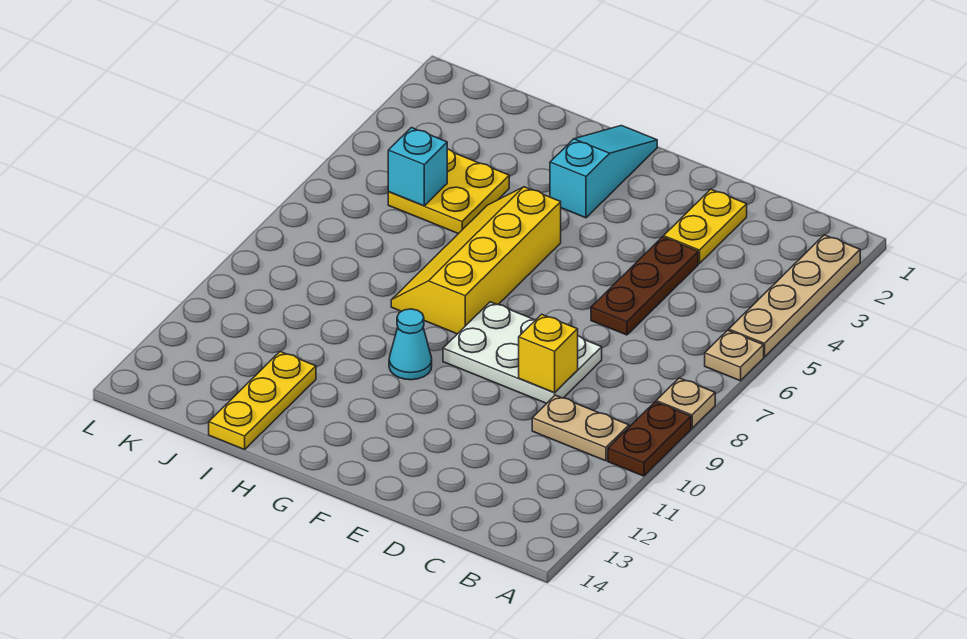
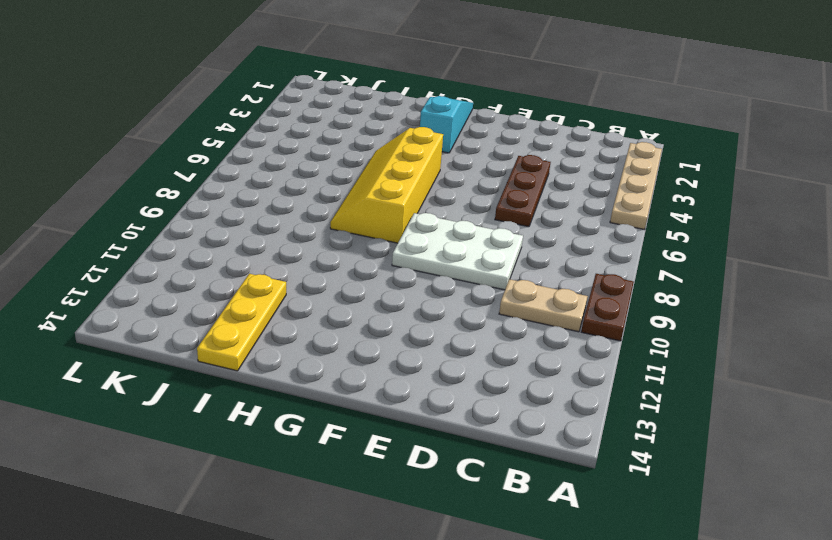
none -> tan 1x1 plate [705,330,764,381]
none -> tan 1x1 plate [656,378,715,428]
none -> yellow 1x2 plate [664,189,747,264]

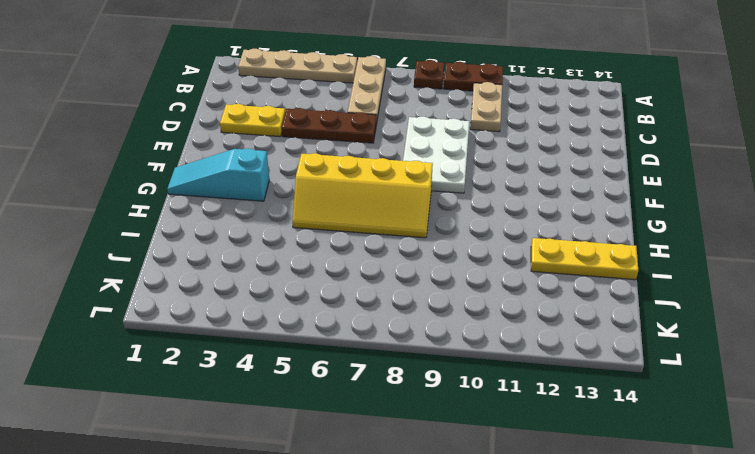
tan 1x3 plate [348,56,386,119] -> tan 1x1 plate [705,330,764,381]
brown 1x1 plate [414,60,444,89] -> tan 1x1 plate [656,378,715,428]
none -> cyan 1x1 cone [389,309,432,380]
none -> yellow 2x2 plate [388,149,509,234]
none -> yellow 1x1 brick [519,314,578,393]

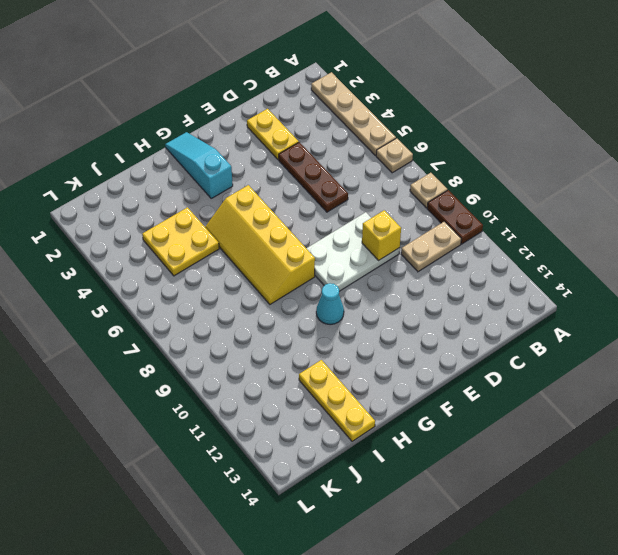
none -> cyan 1x1 brick [388,128,447,206]

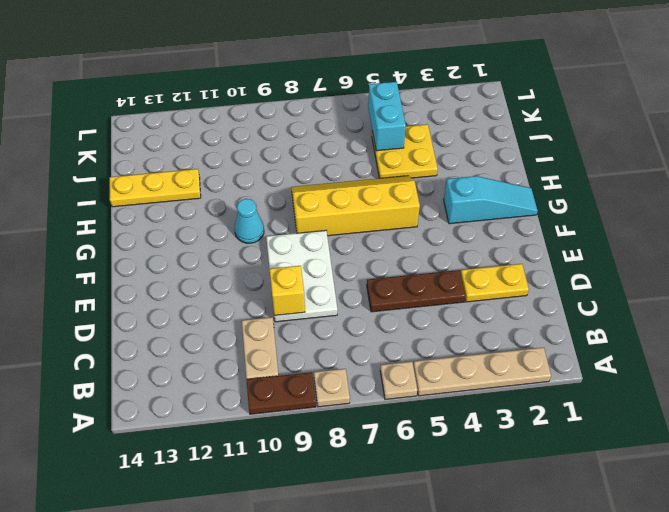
cyan 1x2 brick [368,82,406,151] -> cyan 1x1 brick [388,128,447,206]

